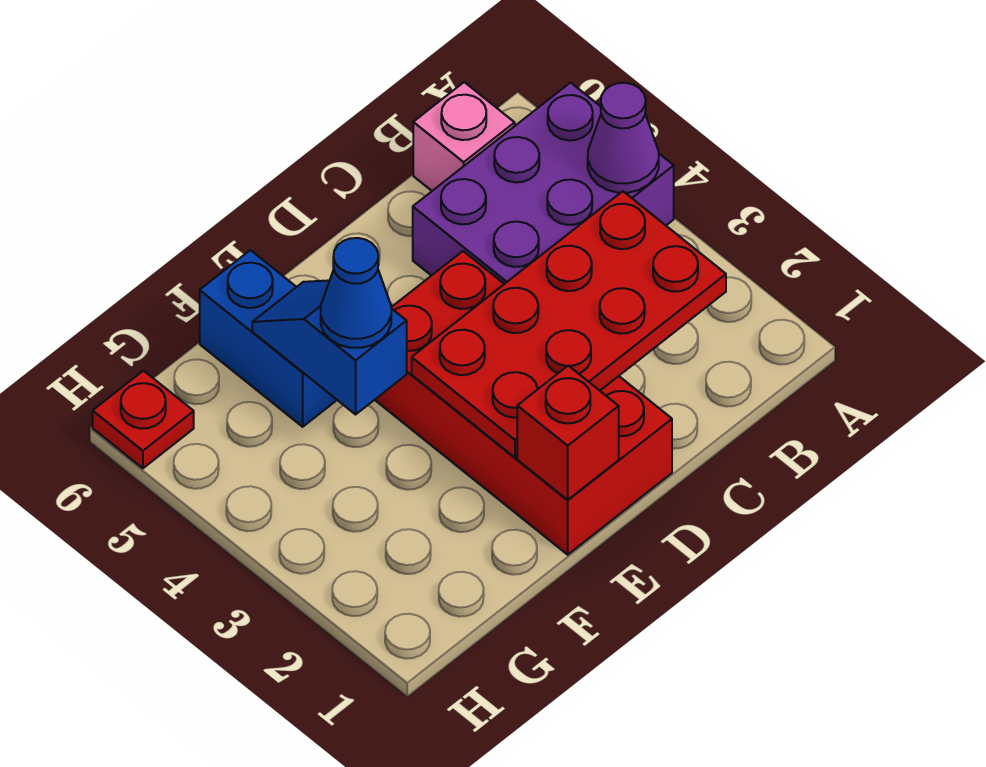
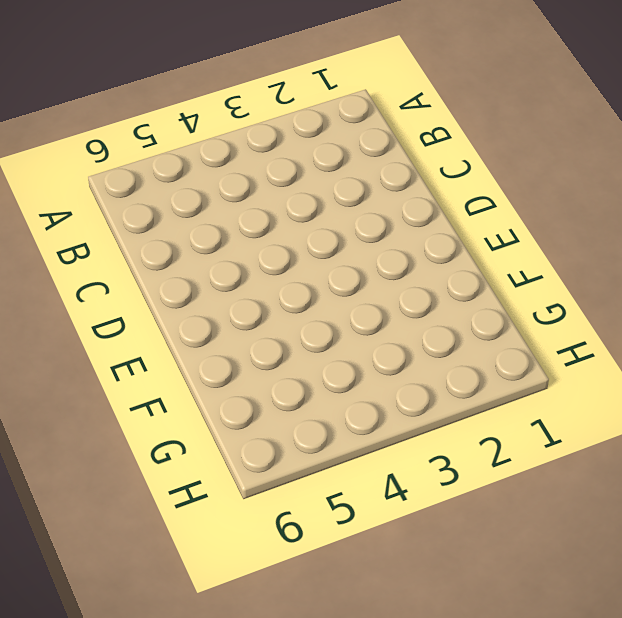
none -> purple 2x3 brick [413,83,674,284]
none -> pink 1x1 brick [413,82,515,191]

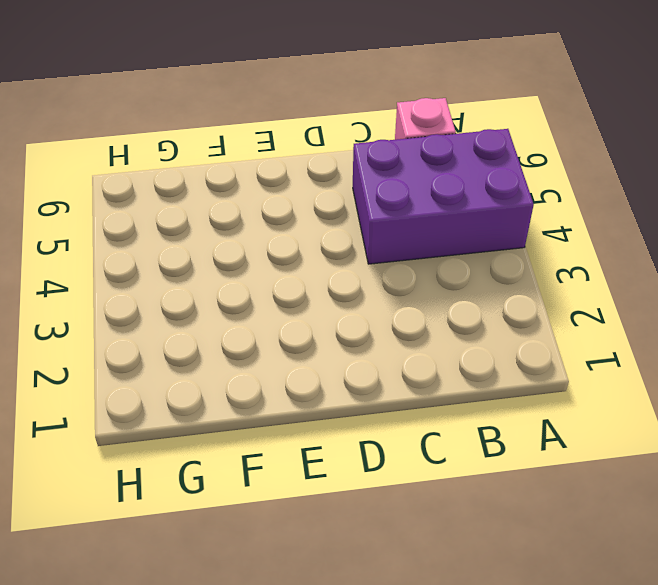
none -> red 2x4 brick [375,251,672,555]
none -> blue 1x2 brick [200,250,337,427]

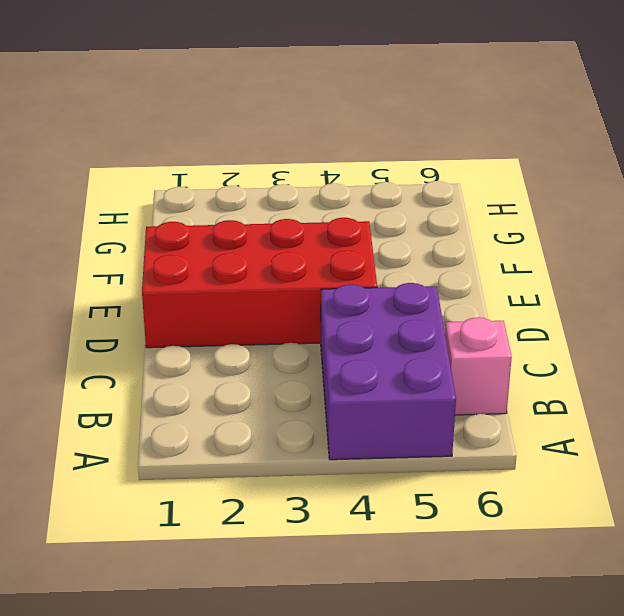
none -> blue 1x2 brick [200,250,337,427]
none -> red 1x1 plate [93,371,194,468]

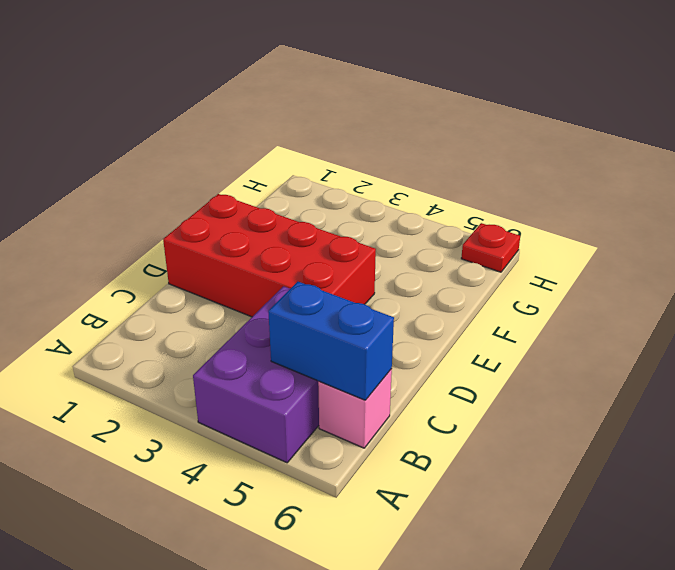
blue 1x2 brick [268,282,394,400] -> blue 1x2 brick moved to [200,250,337,427]
none -> purple 1x1 cone [588,83,659,193]
none -> red 2x4 plate [412,191,726,457]

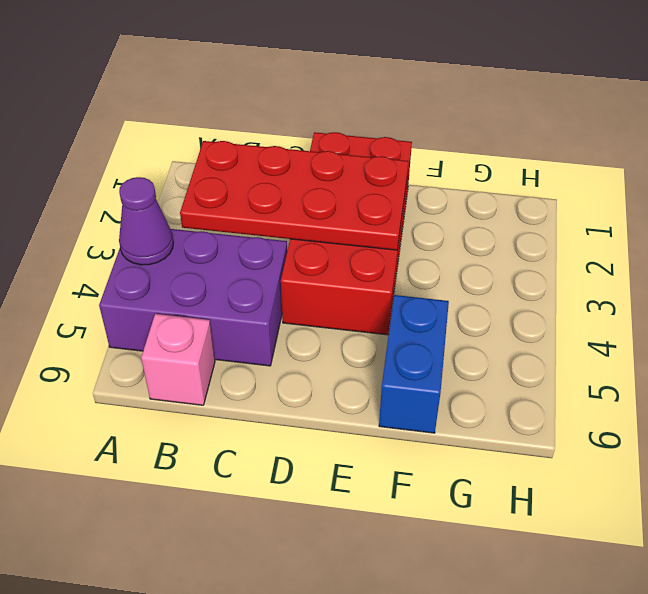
none -> red 1x1 plate [93,371,194,468]
none -> red 1x1 brick [517,366,619,500]

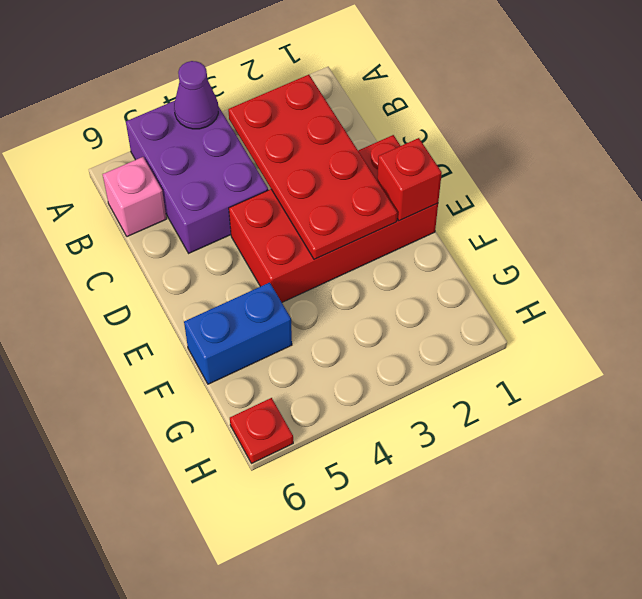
none -> blue 1x2 slope [252,280,407,414]
none -> blue 1x1 cone [321,238,391,348]

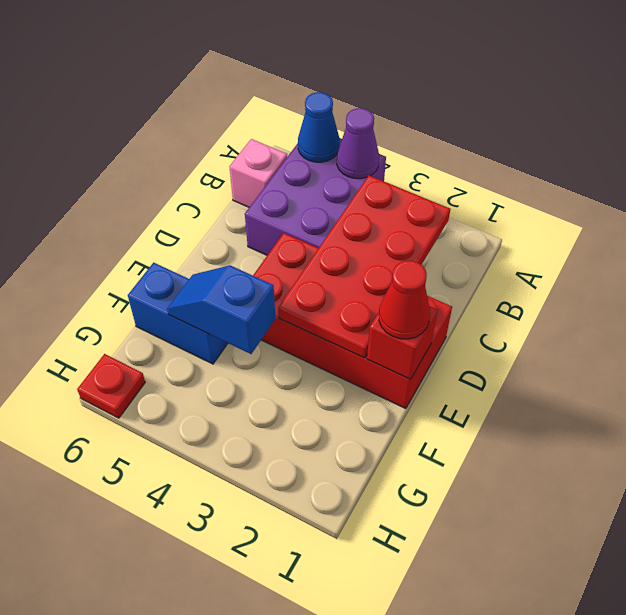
blue 1x1 cone [298,92,340,162] -> blue 1x1 cone moved to [321,238,391,348]
red 1x1 cone [379,261,430,339] -> none

